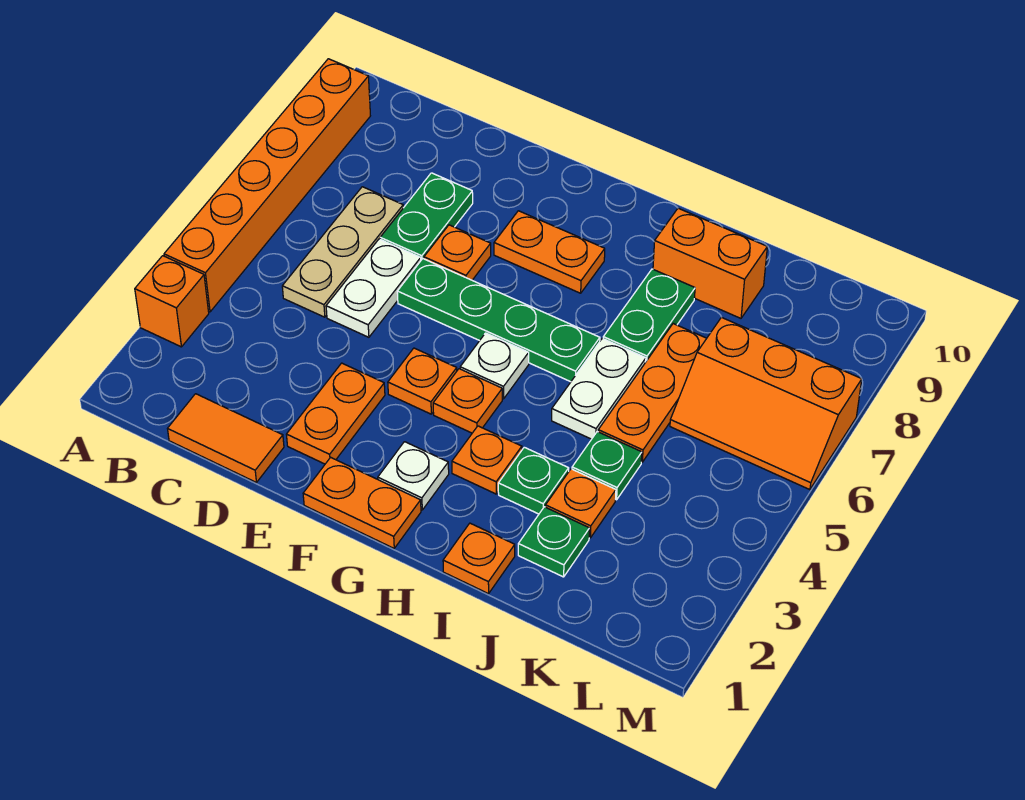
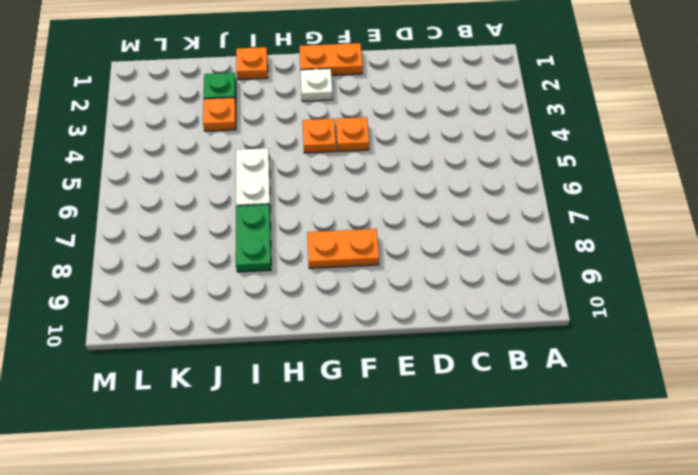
none -> orange 1x1 brick [135,256,209,347]
none -> orange 1x6 brick [164,59,370,312]
none -> orange 1x2 tile [168,394,284,483]

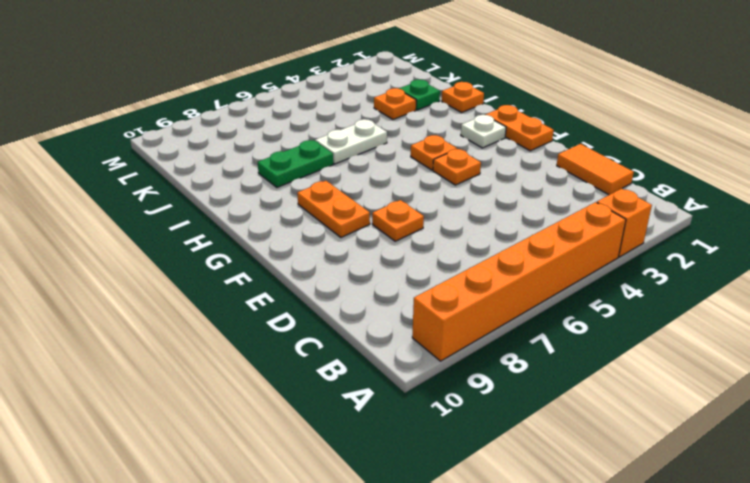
none -> tan 1x3 plate [282,187,403,317]
none -> white 1x2 plate [326,239,421,337]
none -> green 1x2 plate [380,173,473,260]

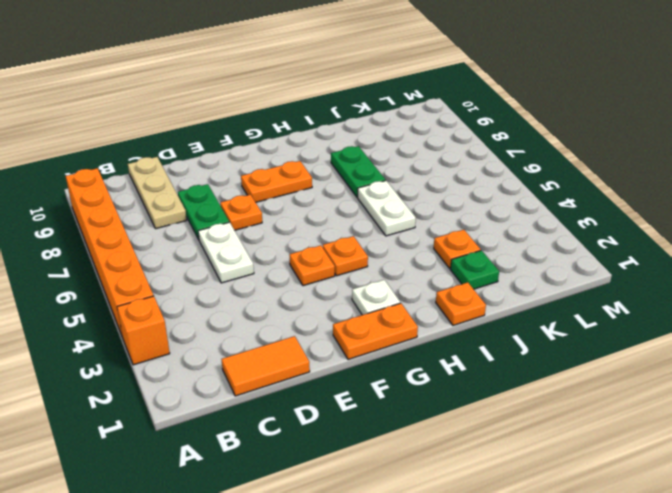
tan 1x3 plate [128,157,187,229] -> tan 1x3 plate moved to [282,187,403,317]
none -> orange 1x2 plate [286,363,385,464]
none -> green 1x4 plate [397,259,600,382]
none -> white 1x1 plate [460,333,529,399]

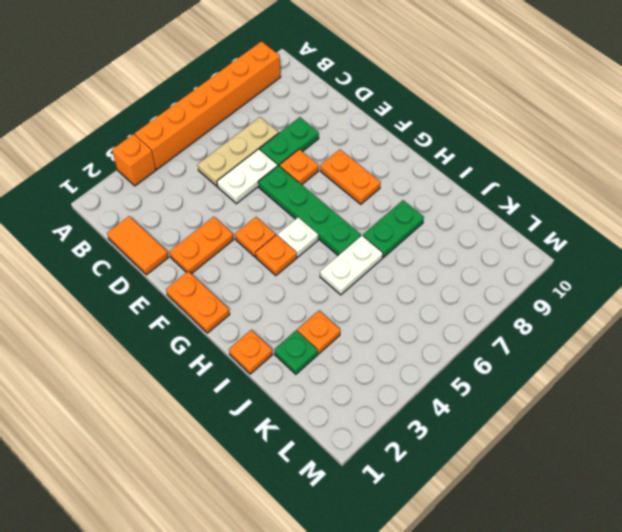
none -> white 1x1 plate [378,442,449,510]
none -> orange 1x1 plate [452,426,522,494]
none -> green 1x1 plate [498,447,569,514]

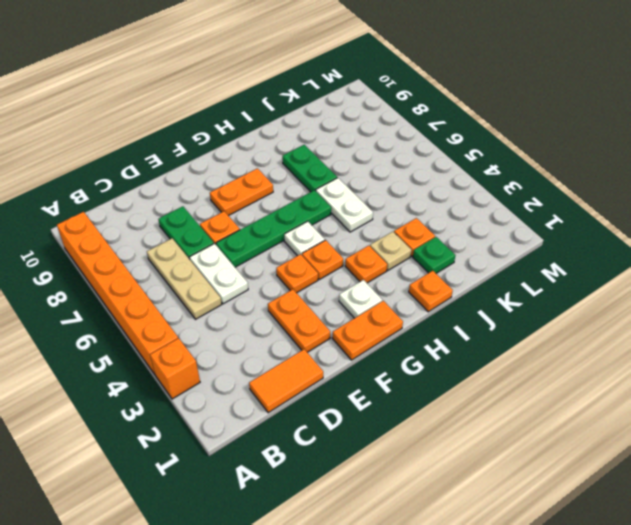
tan 1x1 plate [370,232,412,270] -> green 1x1 plate [498,447,569,514]
none -> orange 1x2 brick [653,208,767,318]
none -> green 1x1 plate [572,432,642,500]
none -> orange 1x3 plate [598,324,707,462]

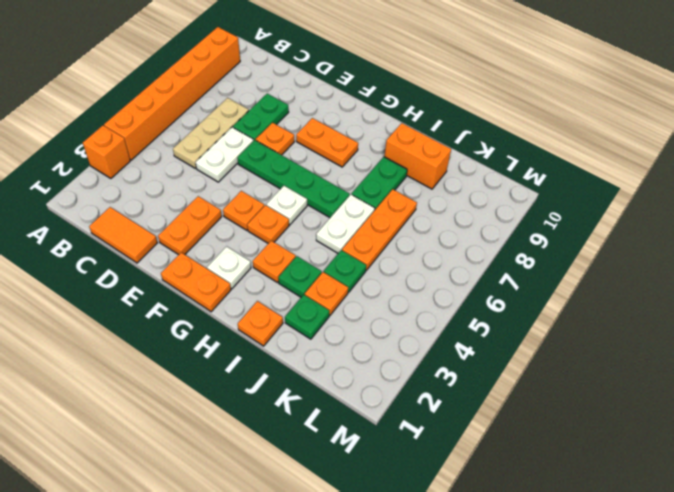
none -> orange 2x3 slope [670,317,862,490]

